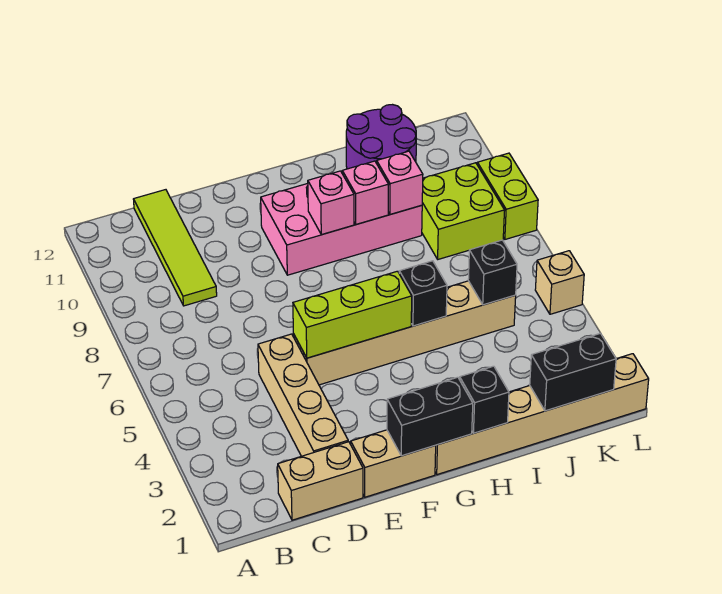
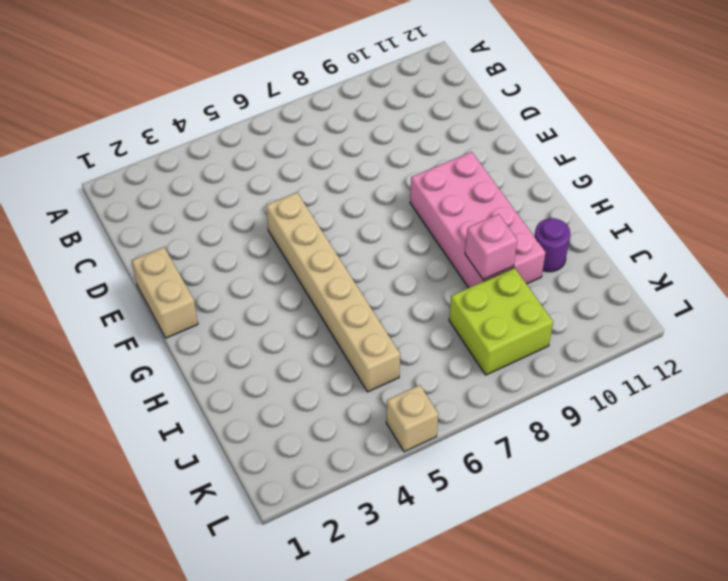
purple 1x1 round brick [534,218,570,272] -> purple 2x2 round brick [346,105,416,169]
none -> tan 1x2 brick [278,442,363,520]
none -> lime 1x4 tile [133,190,217,306]
none -> tan 1x4 brick [258,334,348,456]

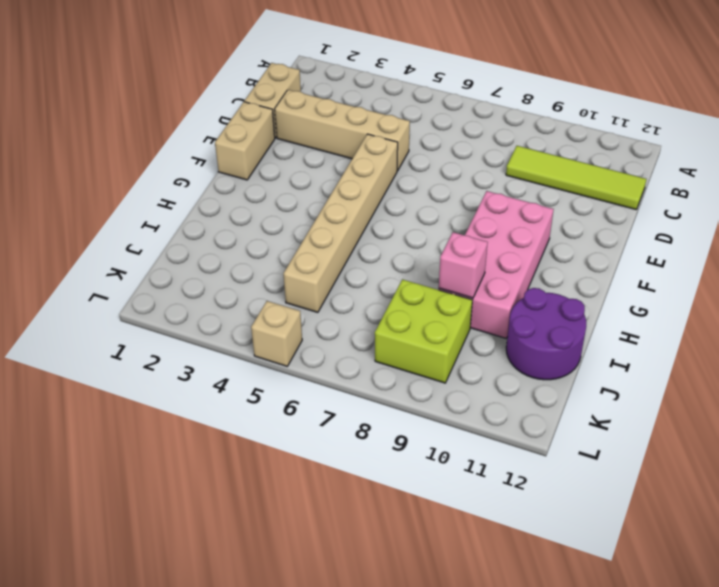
none -> tan 1x6 brick [435,354,649,475]
none -> lime 1x2 brick [477,153,538,239]
none -> lime 1x3 brick [293,271,412,358]

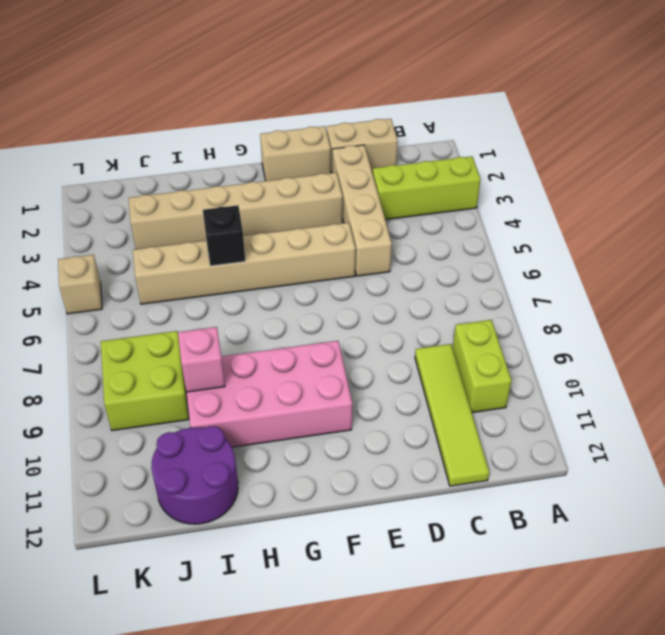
lime 1x3 brick [373,156,481,220] -> lime 1x3 brick moved to [293,271,412,358]
lime 1x2 brick [452,320,512,413] -> lime 1x2 brick moved to [477,153,538,239]
tan 1x6 brick [128,173,343,249] -> tan 1x6 brick moved to [435,354,649,475]
none -> black 1x2 brick [387,377,473,456]
none -> pink 1x1 brick [308,171,354,235]
none -> black 1x1 brick [460,366,509,433]

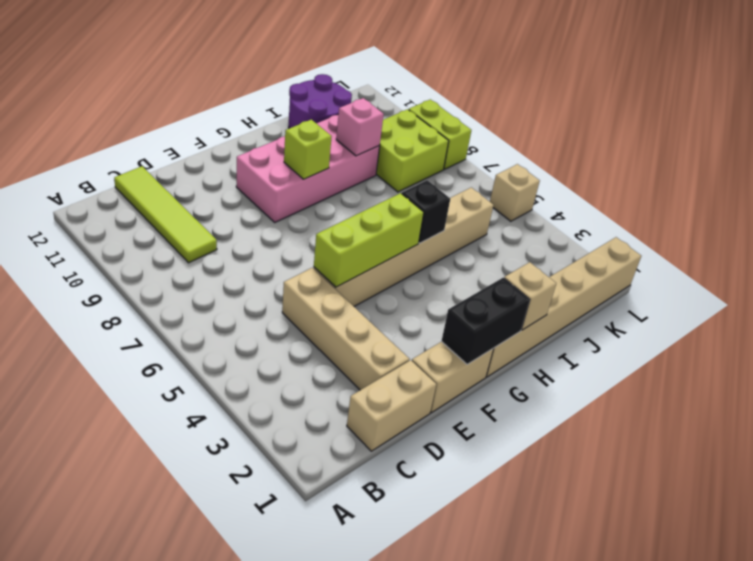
lime 1x1 brick [284,119,332,179] -> pink 1x1 brick [308,171,354,235]
tan 1x1 brick [504,262,556,330] -> black 1x1 brick [460,366,509,433]
none -> pink 1x1 brick [342,161,389,224]
none -> black 1x2 brick [530,333,616,411]
none -> black 1x1 brick [468,240,517,305]

